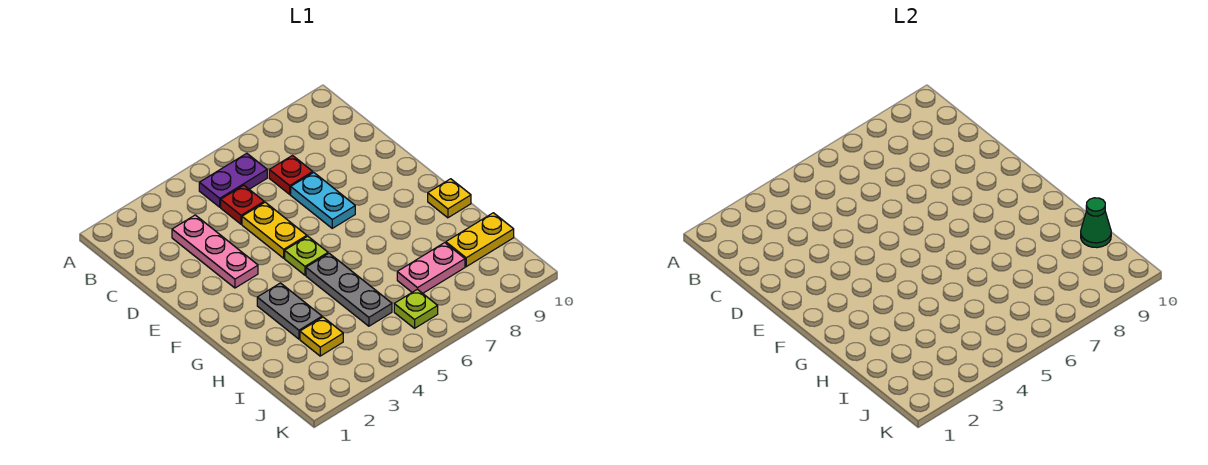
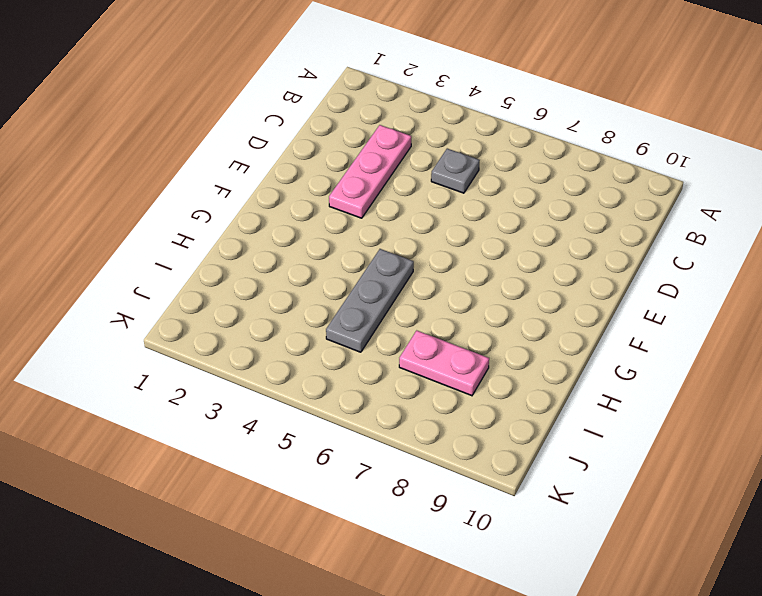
grey 1x1 plate [431,149,480,193] -> red 1x1 plate [221,185,264,224]
none -> purple 1x2 plate [199,153,267,207]
none -> red 1x1 plate [269,156,313,194]
none -> yellow 1x2 plate [242,202,307,258]

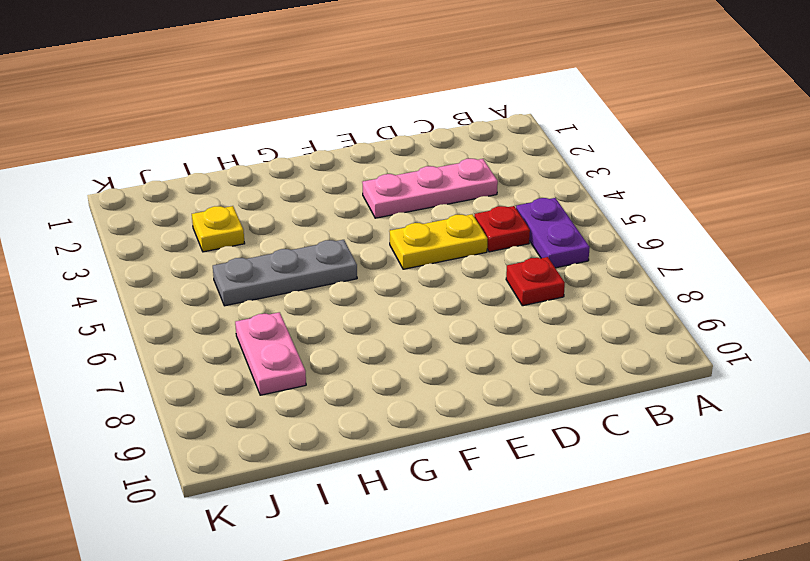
none -> cyan 1x2 plate [291,173,355,228]
none -> lime 1x1 plate [285,236,328,275]
none -> grey 1x2 plate [257,283,322,339]

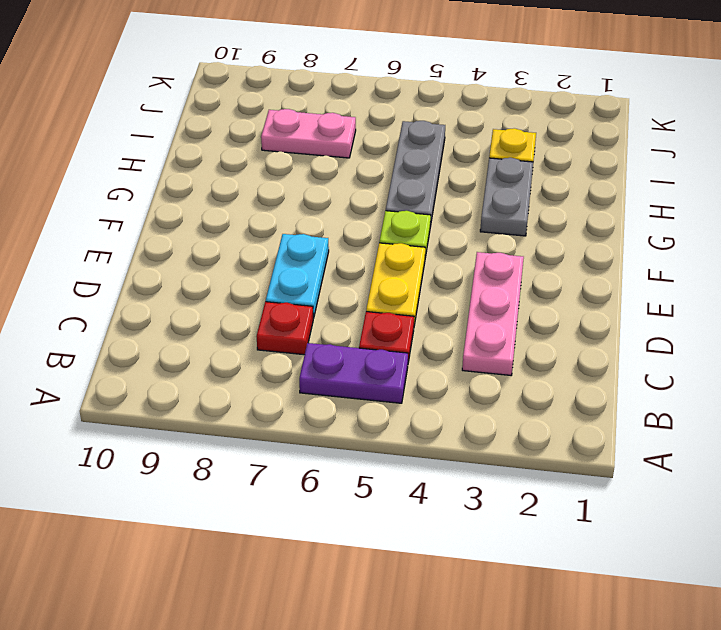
none -> yellow 1x1 plate [428,179,471,218]
none -> yellow 1x2 plate [446,213,514,267]
none -> lime 1x1 plate [394,289,438,328]

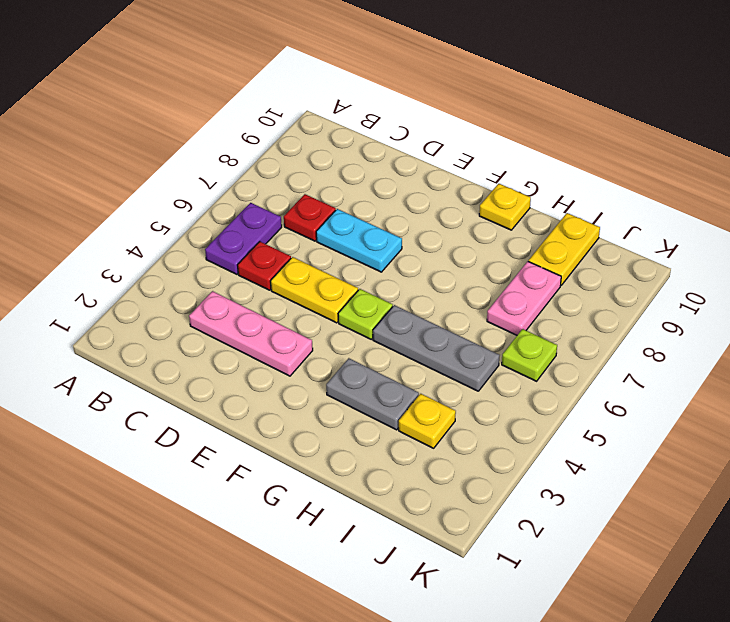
none -> green 1x1 cone [1081,198,1111,248]

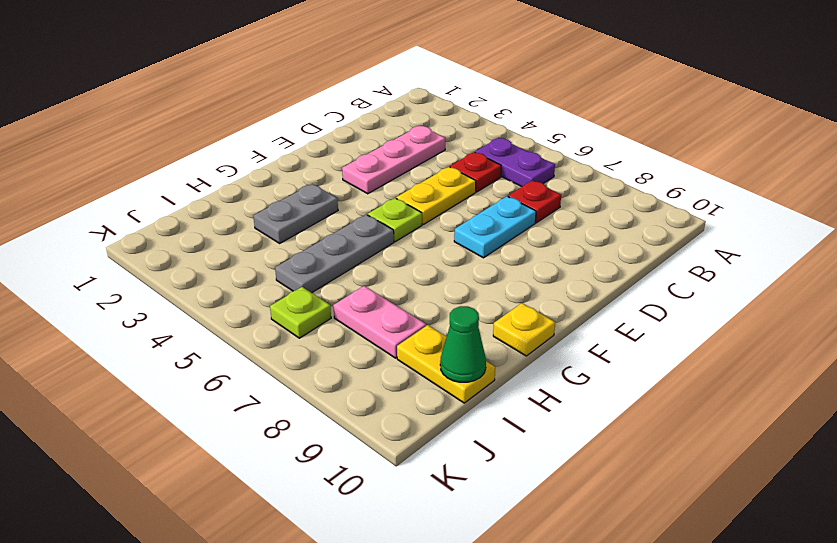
none -> yellow 1x1 plate [300,317,343,356]

